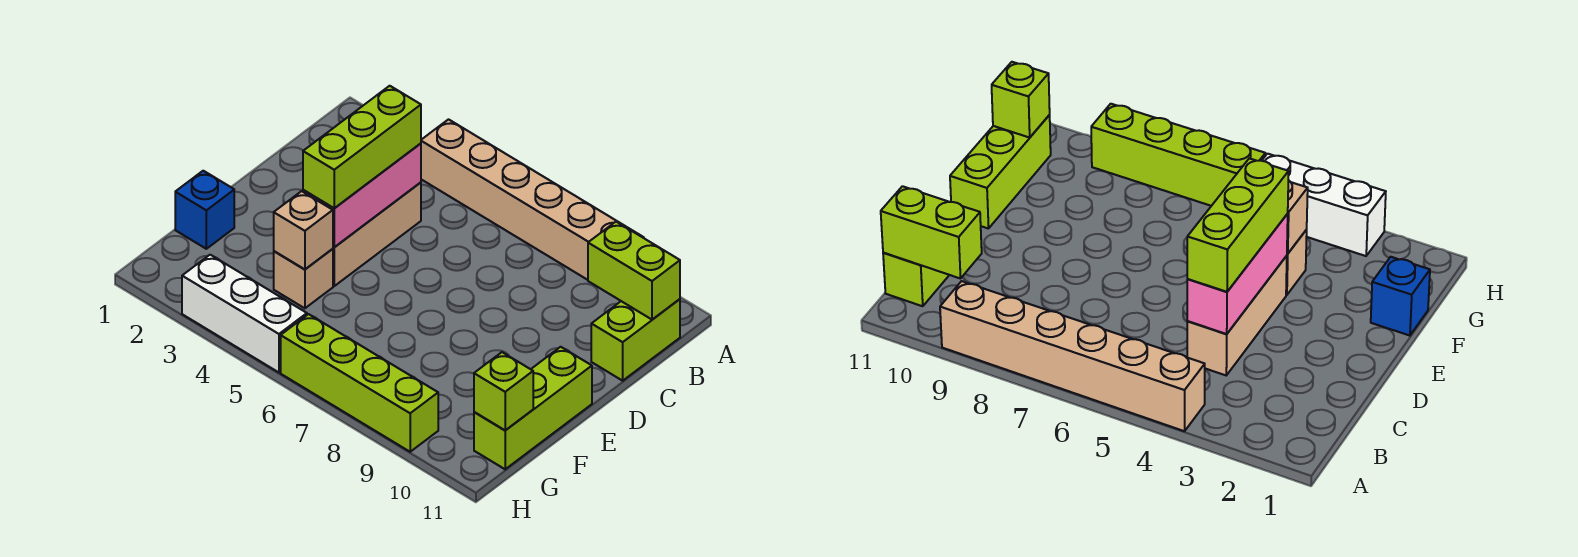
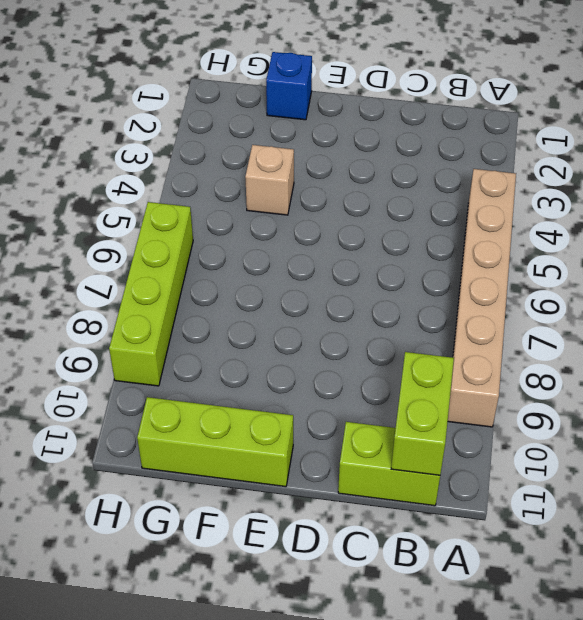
none -> tan 1x3 brick [333,182,421,286]
none -> white 1x3 brick [182,255,307,372]
none -> pink 1x3 brick [303,144,421,247]

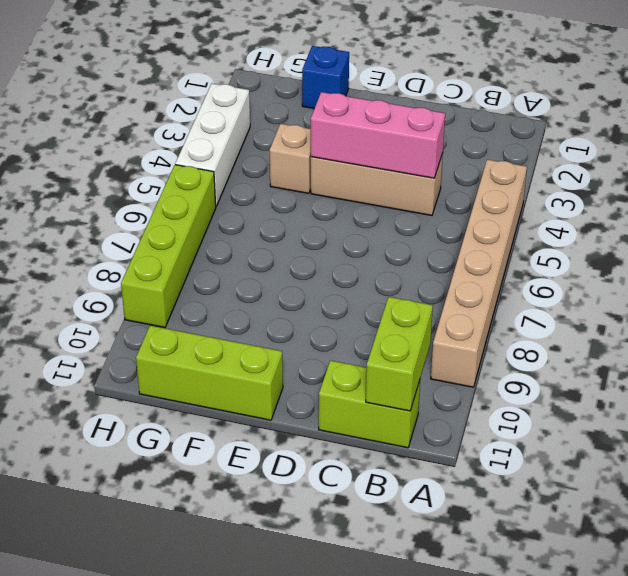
none -> tan 1x1 brick [274,191,333,269]
none -> lime 1x1 brick [474,352,533,430]
none -> lime 1x3 brick [303,86,421,208]

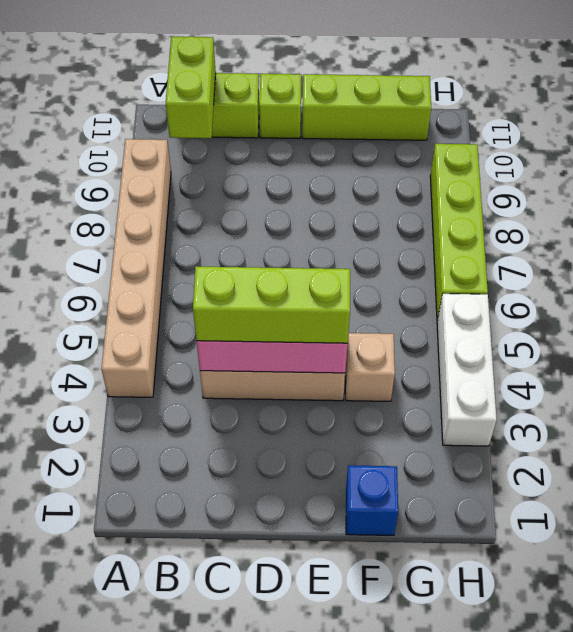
lime 1x1 brick [259,74,301,139] -> lime 1x1 brick moved to [474,352,533,430]
none -> tan 1x1 brick [274,191,333,269]

